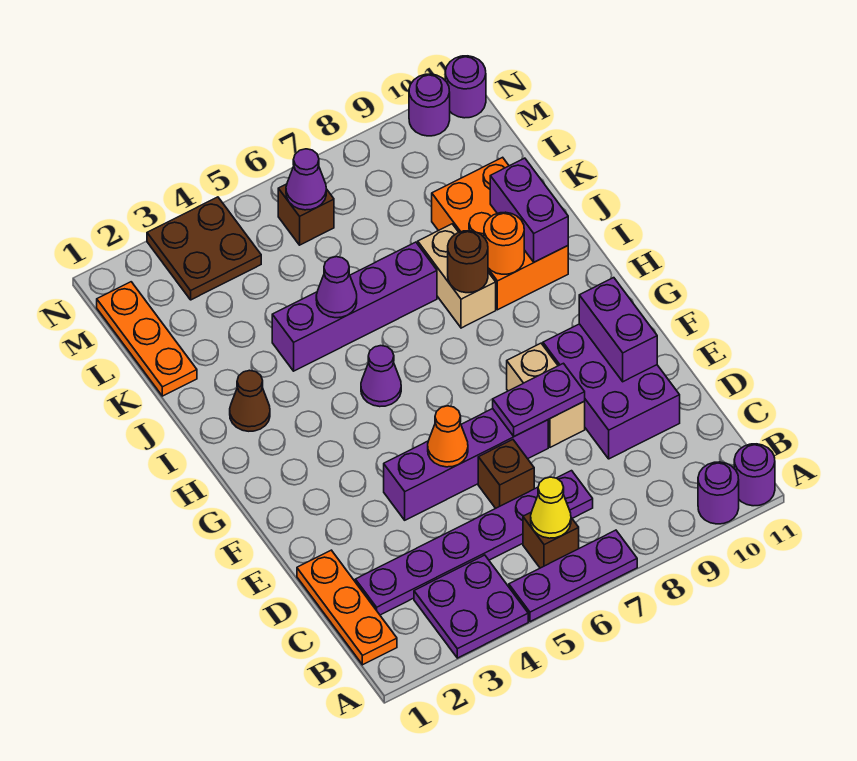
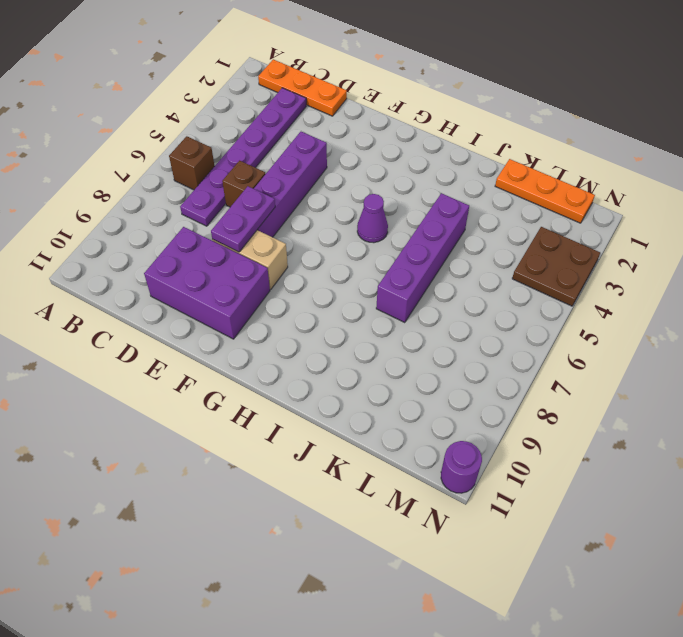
none -> purple 2x2 plate [414,555,528,658]
none -> purple 1x3 plate [509,530,637,622]
none -> purple 1x1 round brick [698,462,739,524]
none -> purple 1x1 round brick [734,444,775,506]

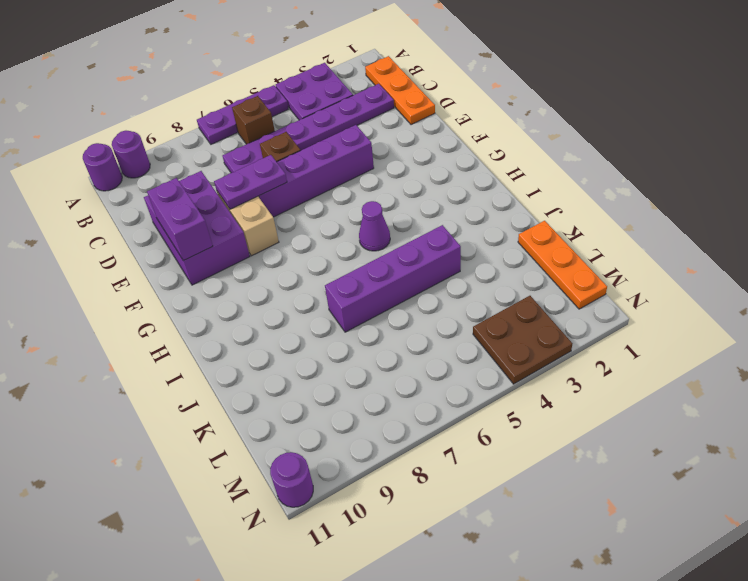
none -> brown 1x1 cone [230,370,270,431]
none -> tan 1x2 brick [418,224,496,328]
none -> orange 2x3 brick [432,157,568,310]
none -> brown 1x1 brick [278,184,334,245]

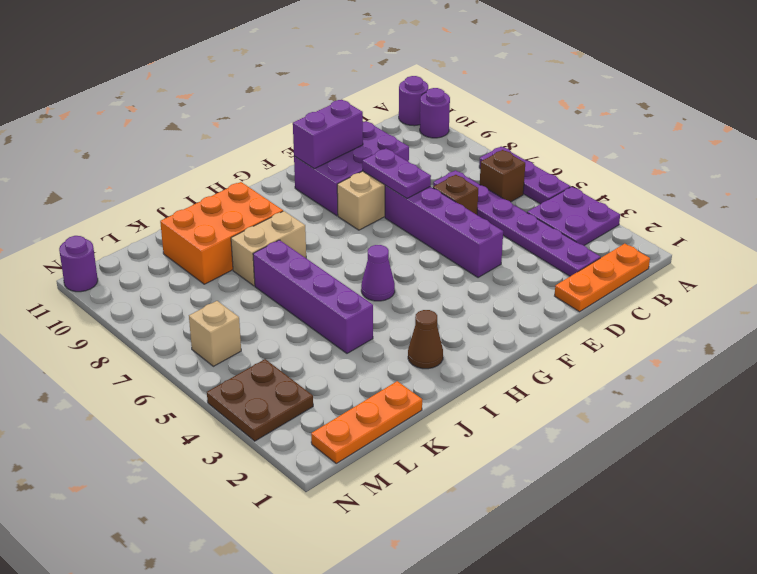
tan 1x1 brick [189,301,241,366] -> brown 1x1 brick [278,184,334,245]
none -> purple 1x1 round brick [409,74,450,136]
none -> yellow 1x1 cone [531,477,571,538]
none -> orange 1x1 cone [428,406,468,467]
none -> brown 1x1 round brick [448,231,488,293]

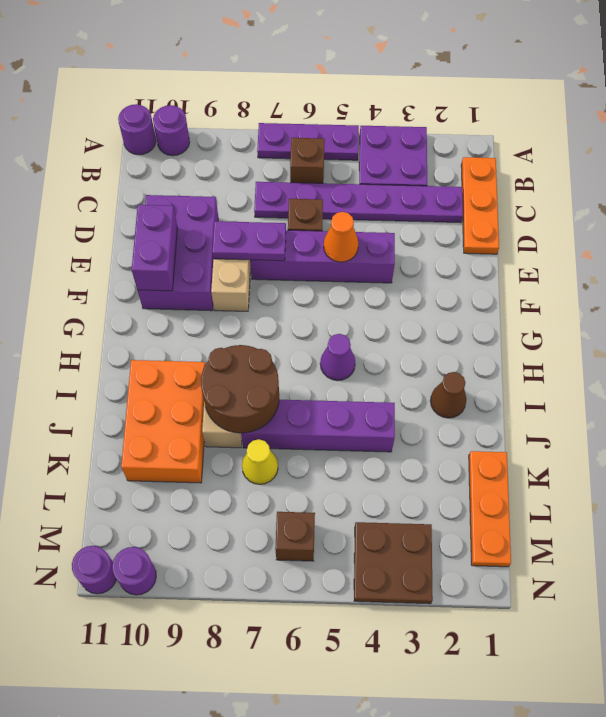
brown 2x2 round brick [201,345,279,433] -> brown 1x1 round brick [448,231,488,293]
yellow 1x1 cone [242,439,278,484] -> yellow 1x1 cone moved to [531,477,571,538]
none -> orange 1x1 round brick [484,212,524,274]
none -> purple 1x2 brick [490,158,568,262]
none -> purple 1x1 cone [316,257,357,318]
none -> purple 1x1 cone [286,149,326,210]

